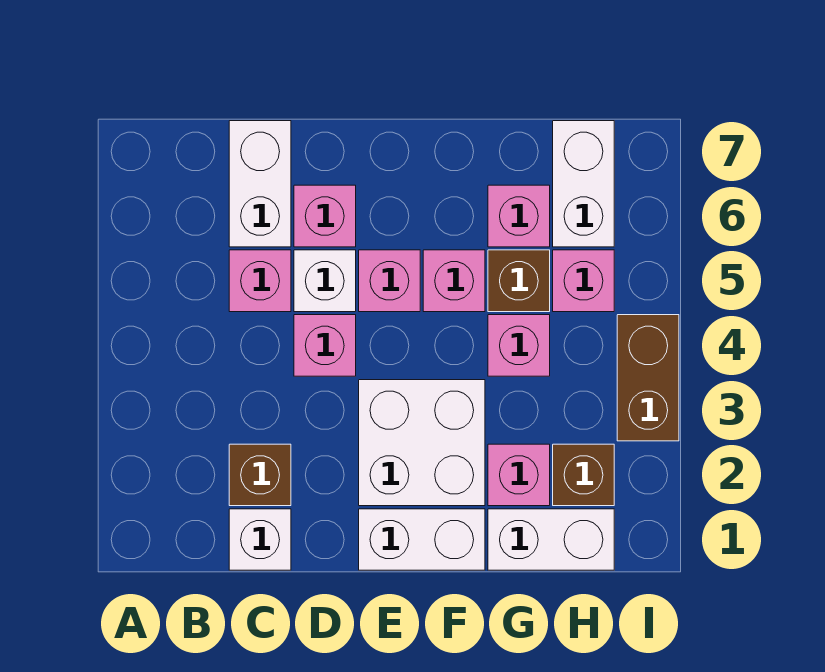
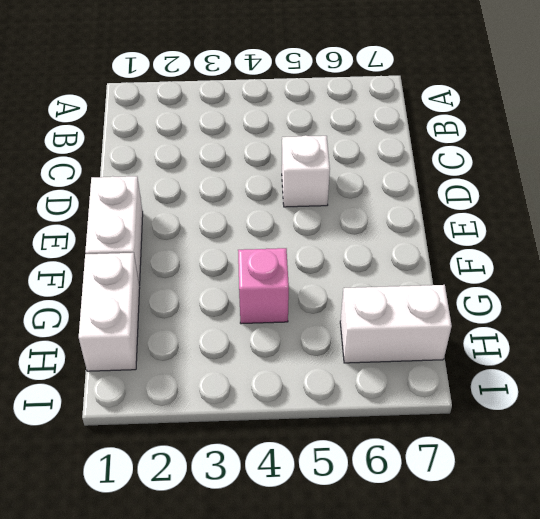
none -> white 1x1 brick [229,509,291,570]
none -> brown 1x1 brick [229,444,291,506]
none -> pink 1x1 brick [229,250,291,312]

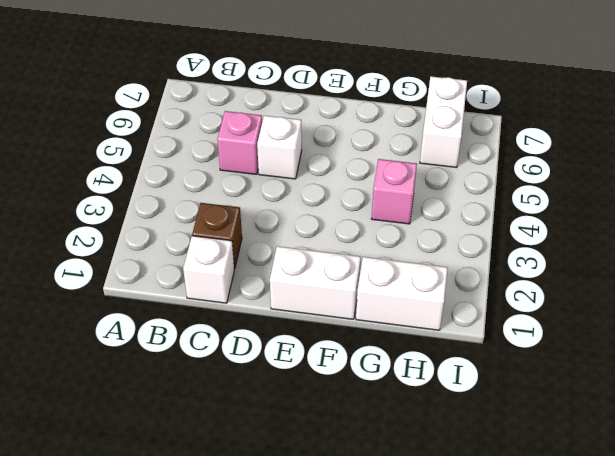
none -> white 1x2 brick [229,121,291,247]
none -> pink 1x1 brick [294,315,356,376]
none -> pink 1x1 brick [294,185,356,247]

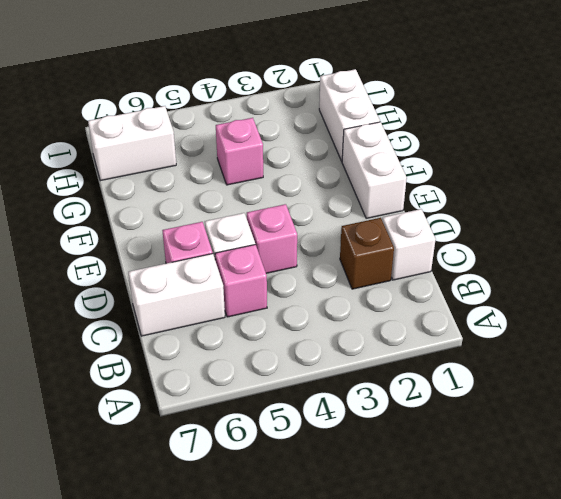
none -> white 2x2 brick [359,380,485,506]
none -> pink 1x1 brick [359,250,420,312]
none -> pink 1x1 brick [423,250,485,312]

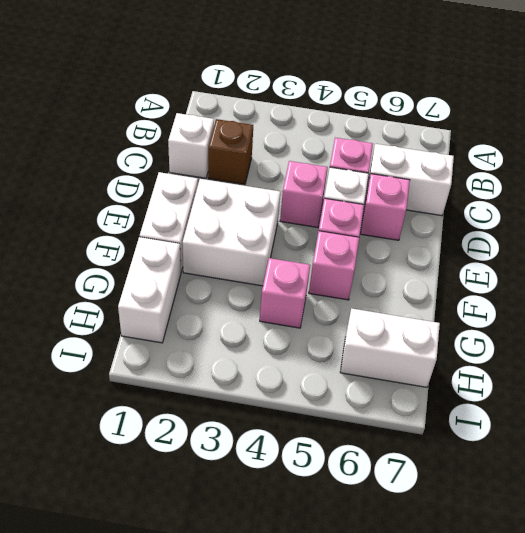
none -> pink 1x1 brick [488,444,550,506]
none -> brown 1x1 brick [488,250,550,312]
none -> pink 1x1 brick [488,185,550,247]

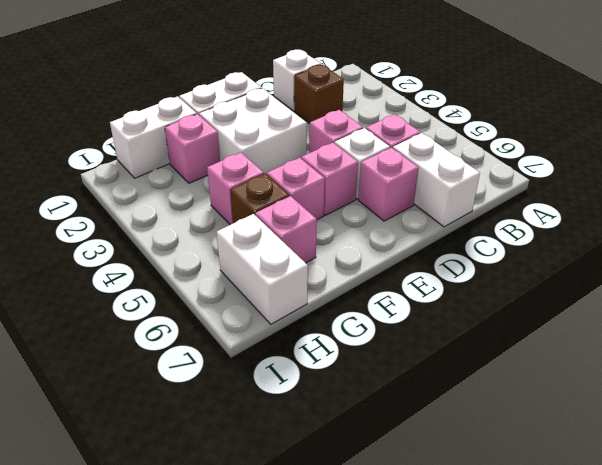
none -> brown 1x1 brick [553,444,614,506]
none -> pink 1x1 brick [553,250,614,312]
none -> brown 1x2 brick [617,315,679,441]

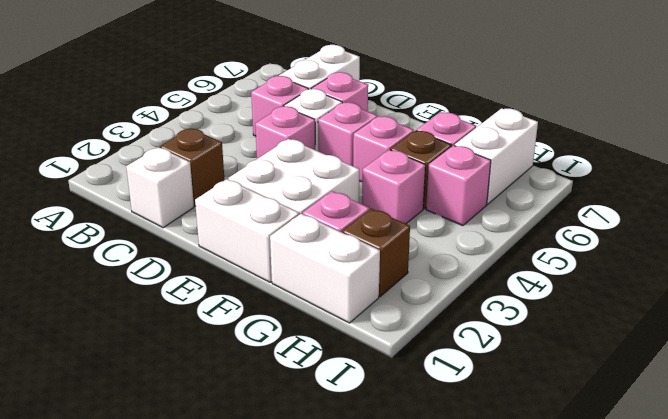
none -> brown 1x2 brick [617,315,679,441]

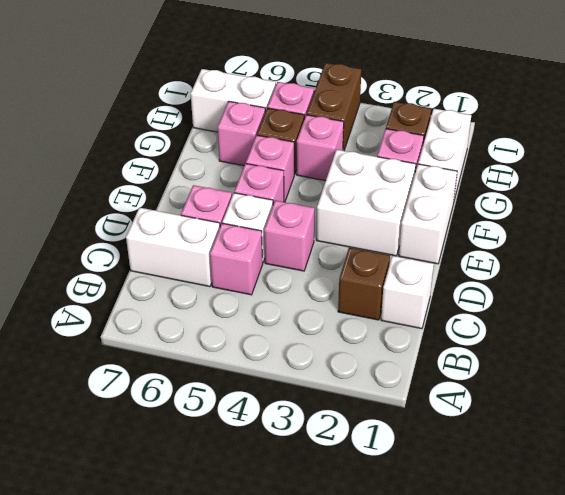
brown 1x2 brick [307,63,361,151] -> brown 1x2 brick turned to [617,315,679,441]

